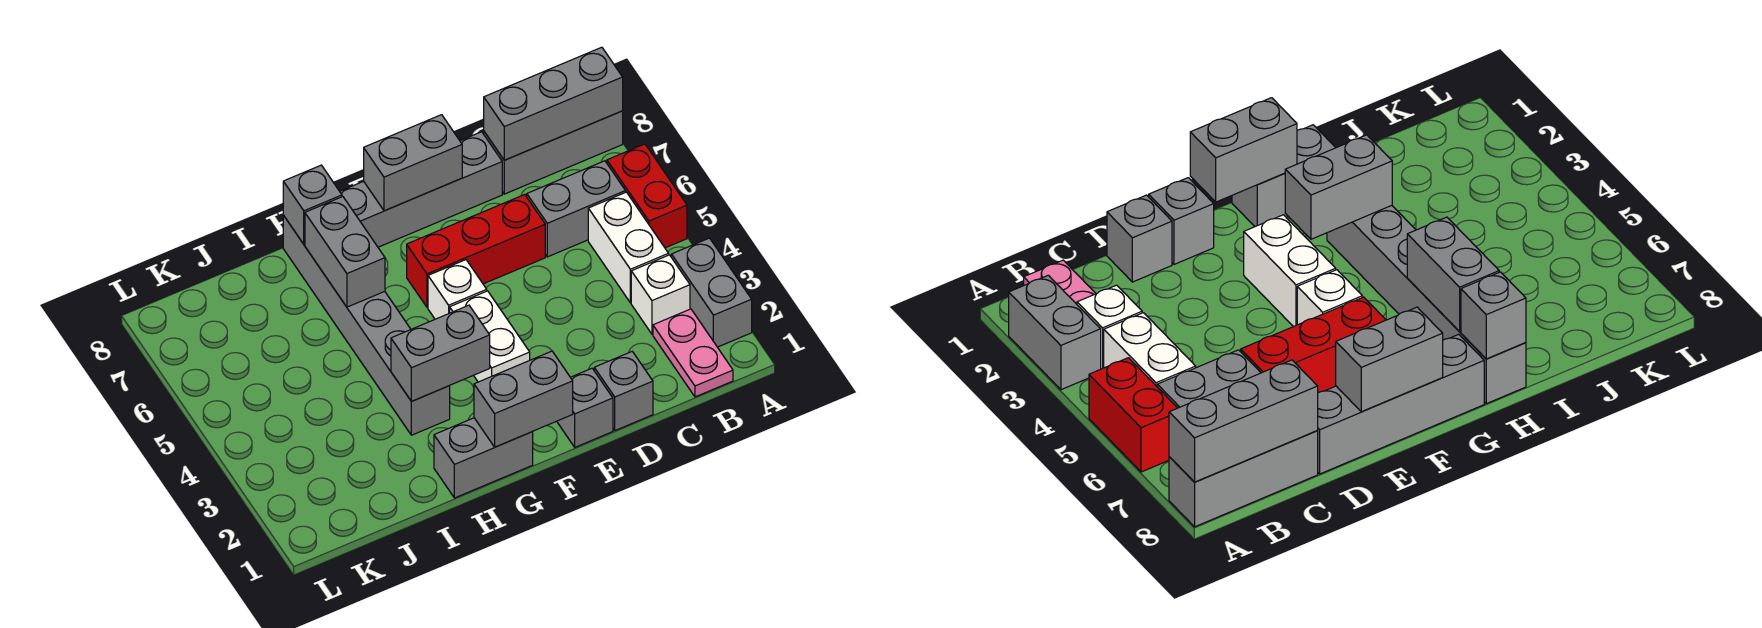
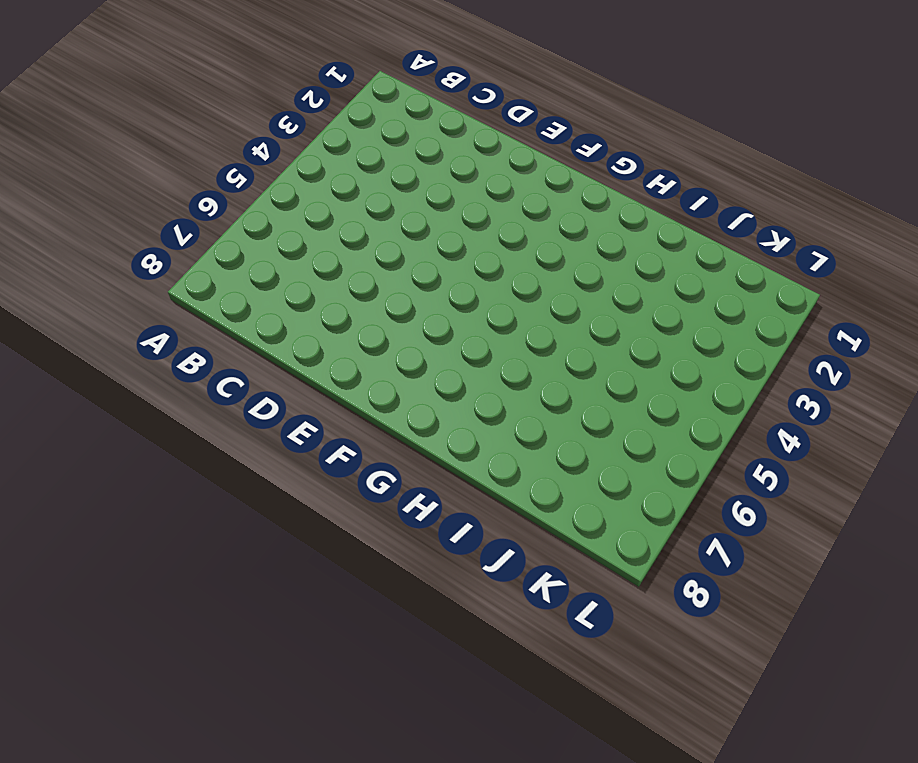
none -> grey 1x2 brick [671,238,752,347]
none -> red 1x2 brick [607,144,687,248]
none -> grey 1x3 brick [484,111,623,194]

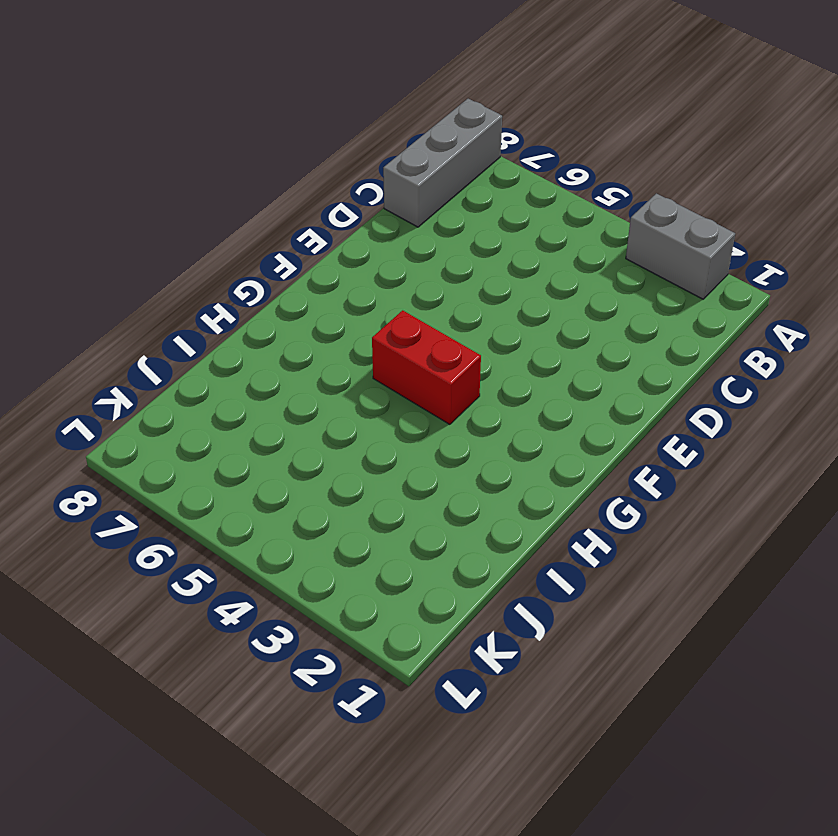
red 1x2 brick [372,310,481,424] -> red 1x2 brick moved to [607,144,687,248]
none -> pink 1x2 plate [653,309,733,397]
none -> white 1x1 brick [631,255,690,334]
none -> white 1x2 brick [588,192,669,303]

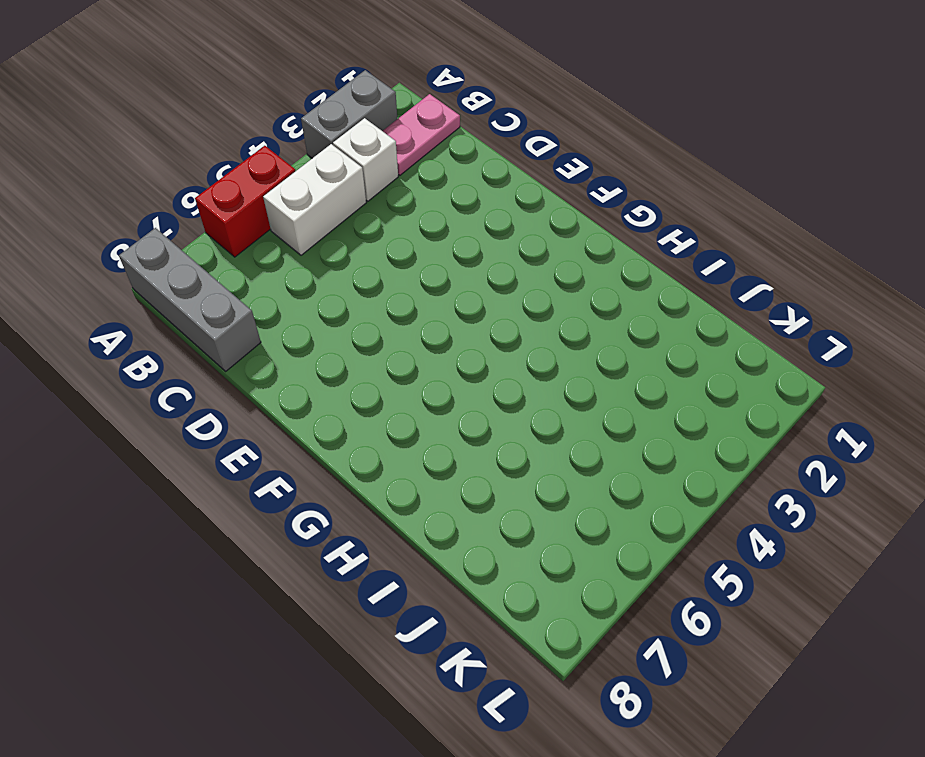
none -> grey 1x2 brick [527,161,625,257]
none -> grey 1x1 brick [594,352,653,430]
none -> red 1x3 brick [407,195,545,307]

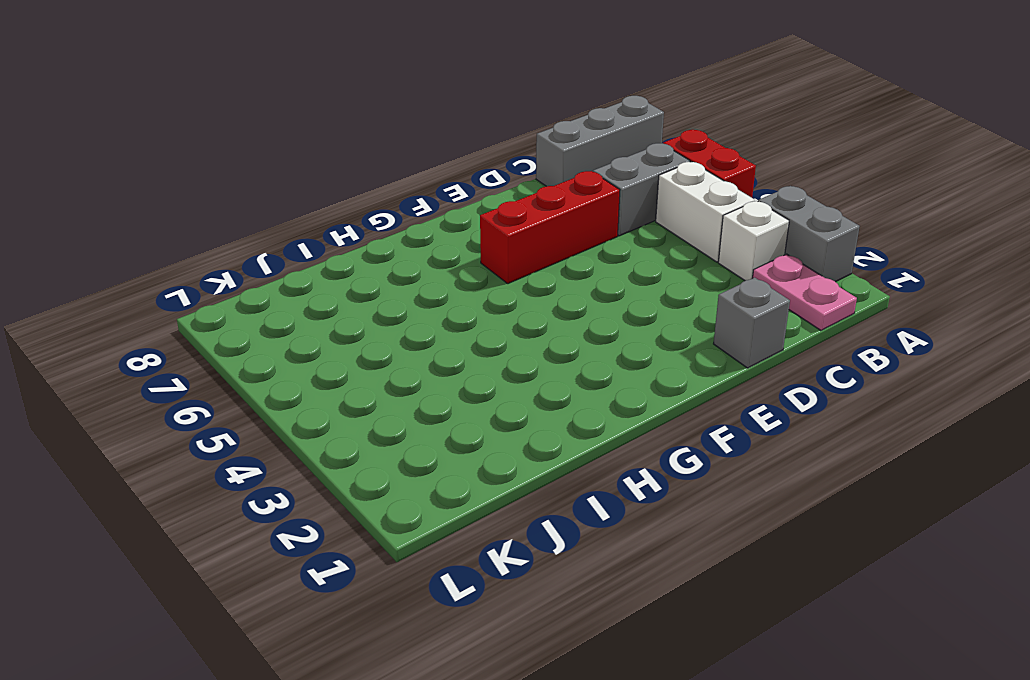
none -> grey 1x4 brick [340,132,502,247]
none -> grey 1x1 brick [557,368,613,447]
none -> white 1x2 brick [450,291,530,382]

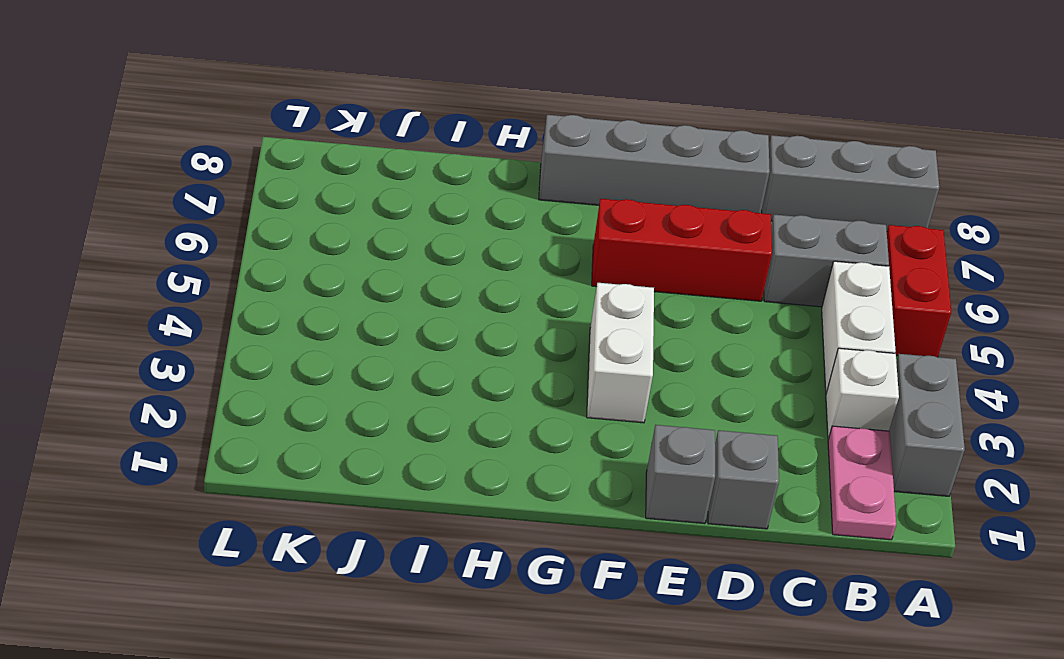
none -> white 1x1 brick [428,260,487,319]
none -> grey 1x2 brick [434,418,533,498]
none -> grey 1x6 brick [283,215,450,435]

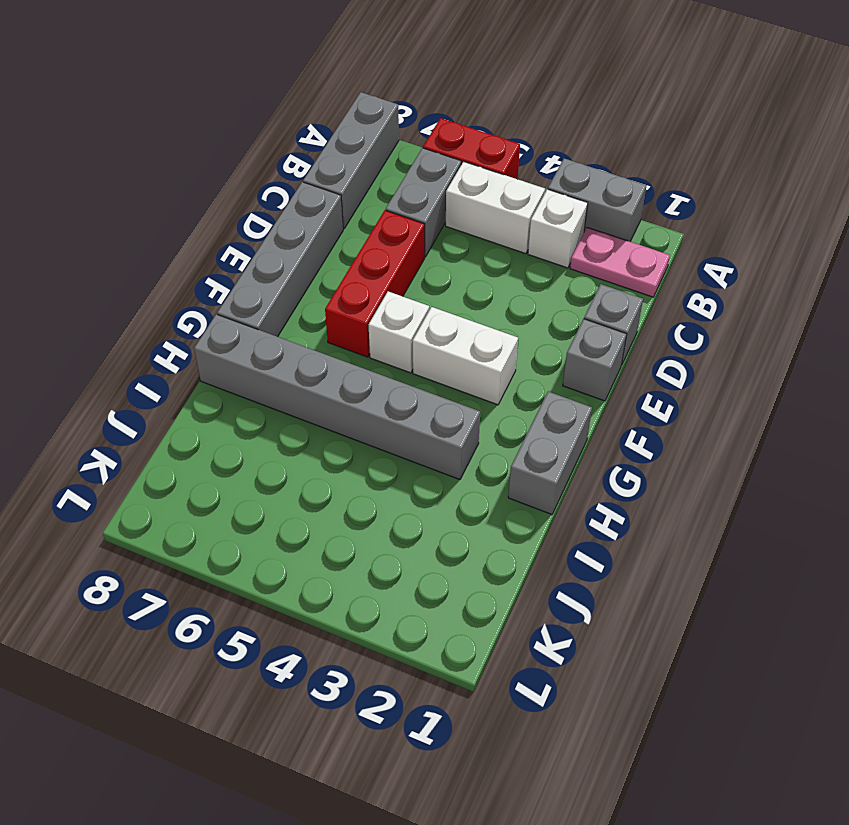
none -> grey 1x3 brick [484,47,623,160]
none -> grey 1x2 brick [364,115,462,211]
none -> grey 1x2 brick [474,351,573,447]

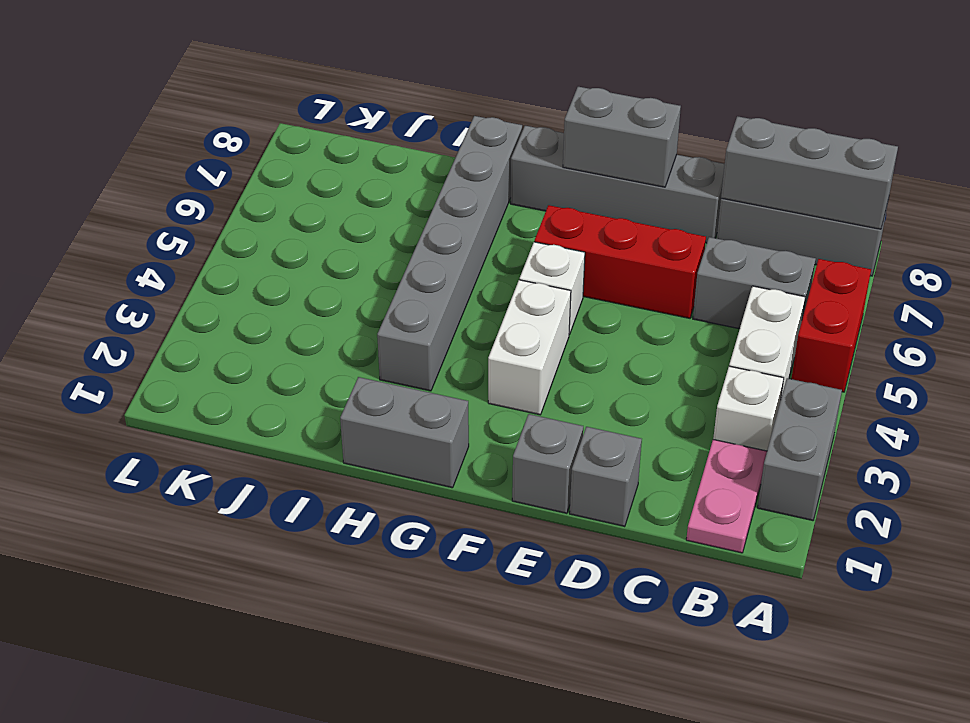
none -> grey 1x2 brick [474,351,573,447]
none -> grey 1x2 brick [391,305,490,401]
none -> grey 1x2 brick [305,197,385,307]

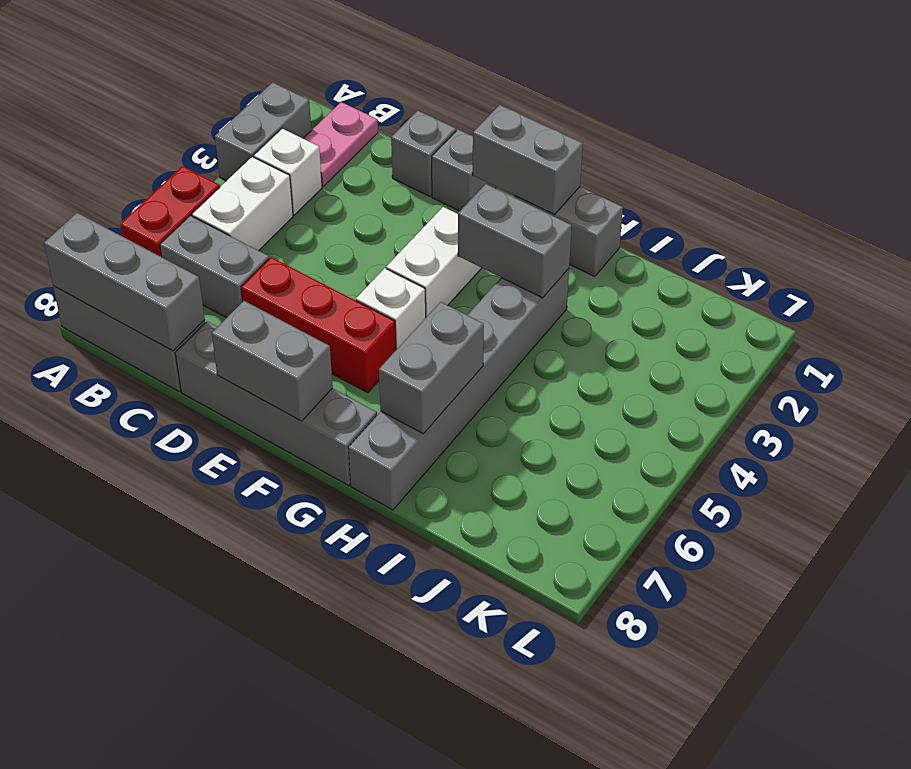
none -> grey 1x1 brick [283,165,342,244]

